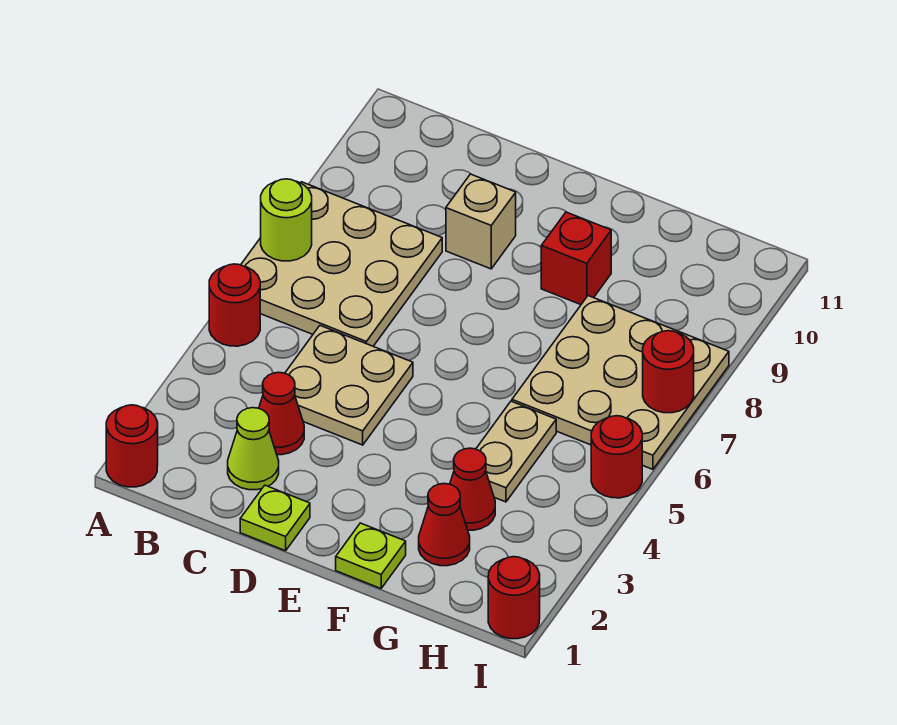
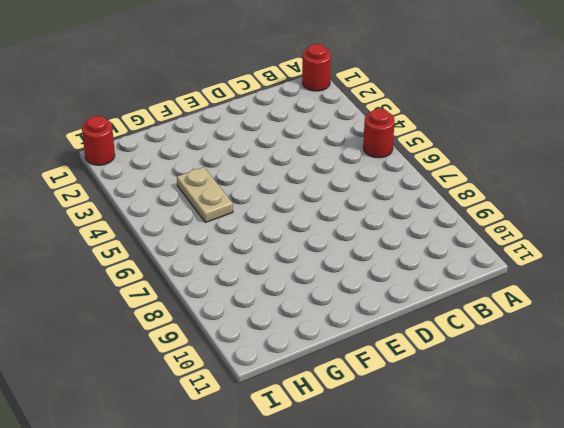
none -> tan 3x3 plate [241,182,442,346]
none -> lime 1x1 cone [228,408,279,490]
none -> red 1x1 cone [259,372,304,455]

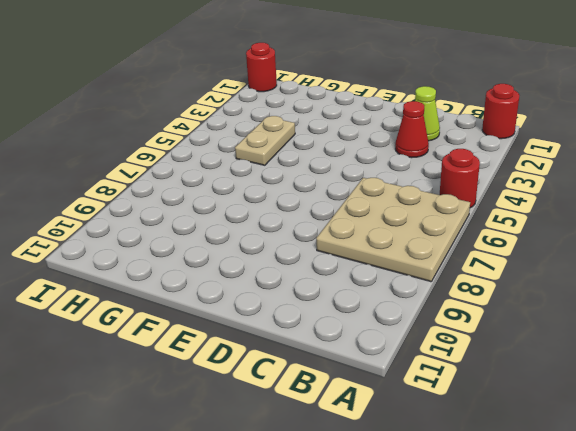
none -> tan 2x2 plate [285,326,413,445]
none -> lime 1x1 plate [240,485,310,551]
none -> tan 1x1 brick [446,174,516,269]

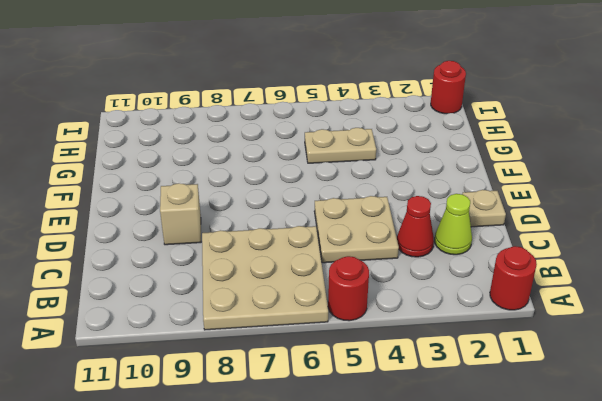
tan 1x1 plate [463,190,506,227] -> lime 1x1 plate [240,485,310,551]
none -> lime 1x1 plate [336,523,406,589]
none -> red 1x1 brick [541,212,611,305]
none -> red 1x1 cone [419,484,470,566]

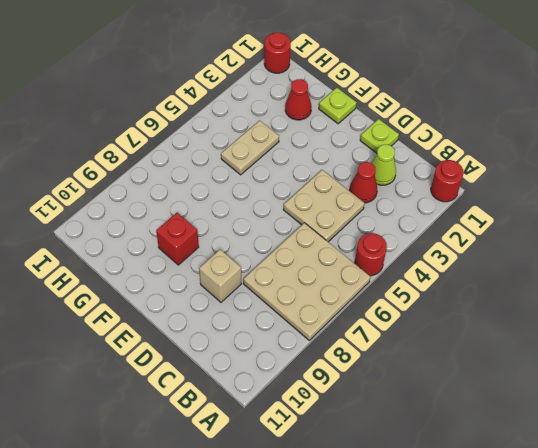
none -> red 1x1 cone [450,448,495,530]
none -> tan 3x3 plate [512,296,729,469]
none -> red 1x1 round brick [591,416,642,498]

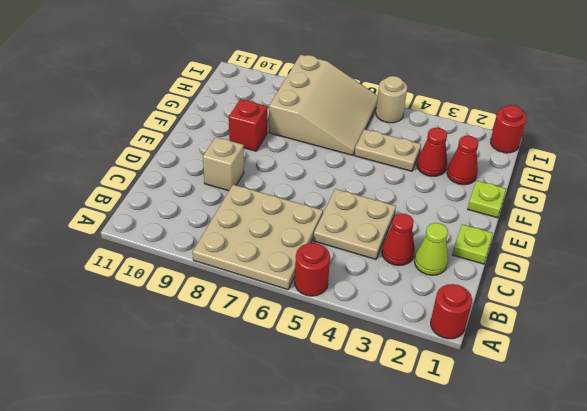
tan 3x3 slope [269,55,378,155] -> tan 3x3 plate [512,296,729,469]
tan 1x1 round brick [376,76,407,123] -> red 1x1 round brick [591,416,642,498]
none -> lime 1x1 round brick [261,179,312,261]
none -> red 1x1 round brick [643,331,694,413]

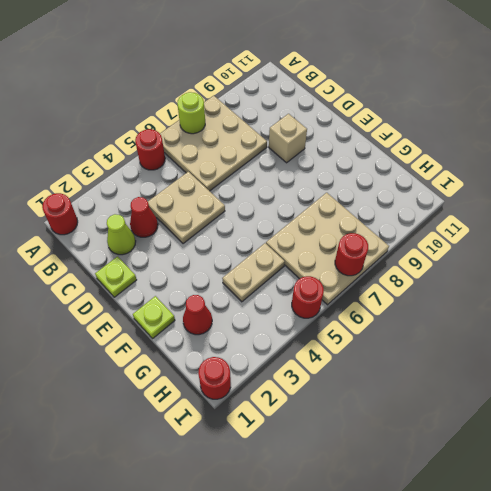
none -> red 1x1 brick [541,212,611,305]
none -> red 1x1 cone [450,448,495,530]

